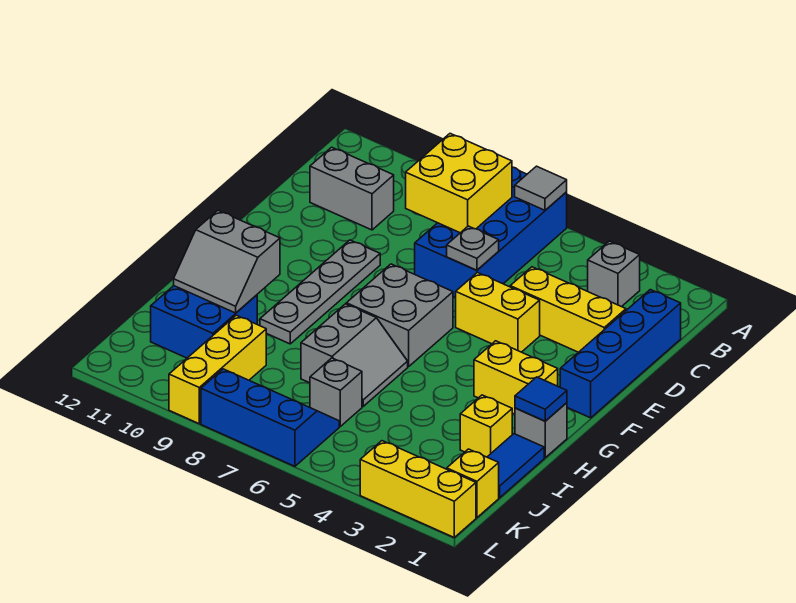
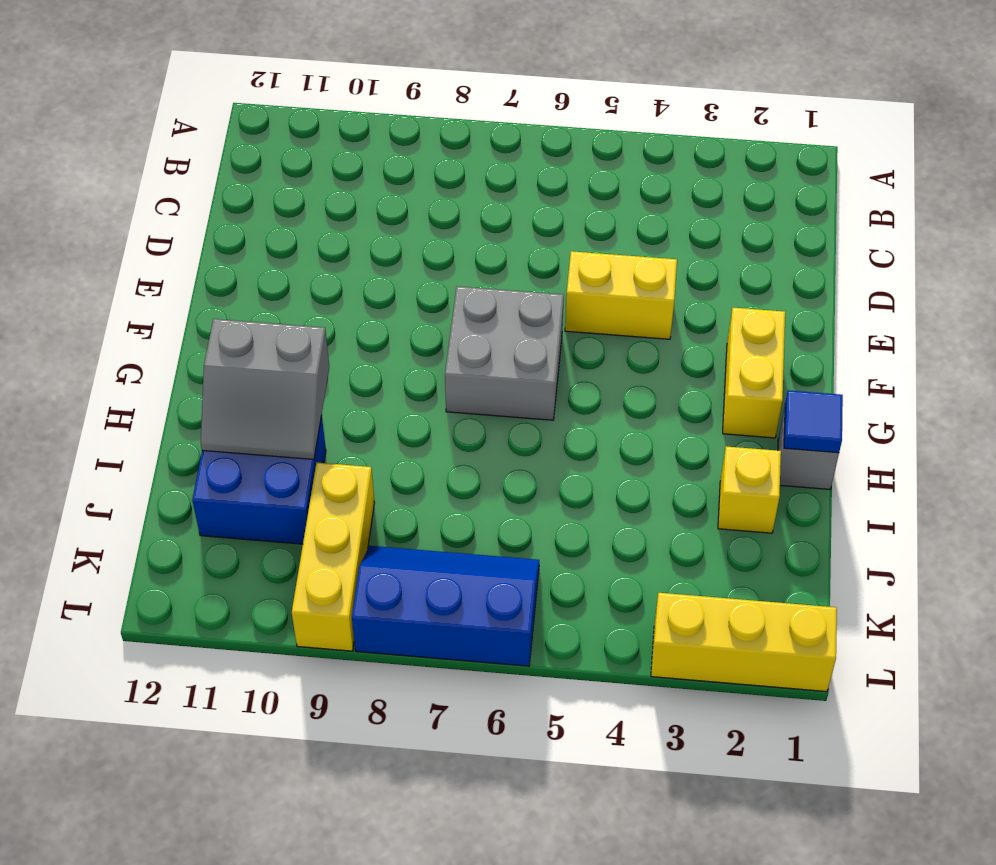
yellow 1x2 brick [723,308,785,438] -> yellow 1x2 brick turned to [474,341,558,414]
none -> blue 2x4 brick [415,167,567,297]
none -> grey 1x1 brick [588,241,640,307]
none -> blue 1x4 brick [560,290,681,418]

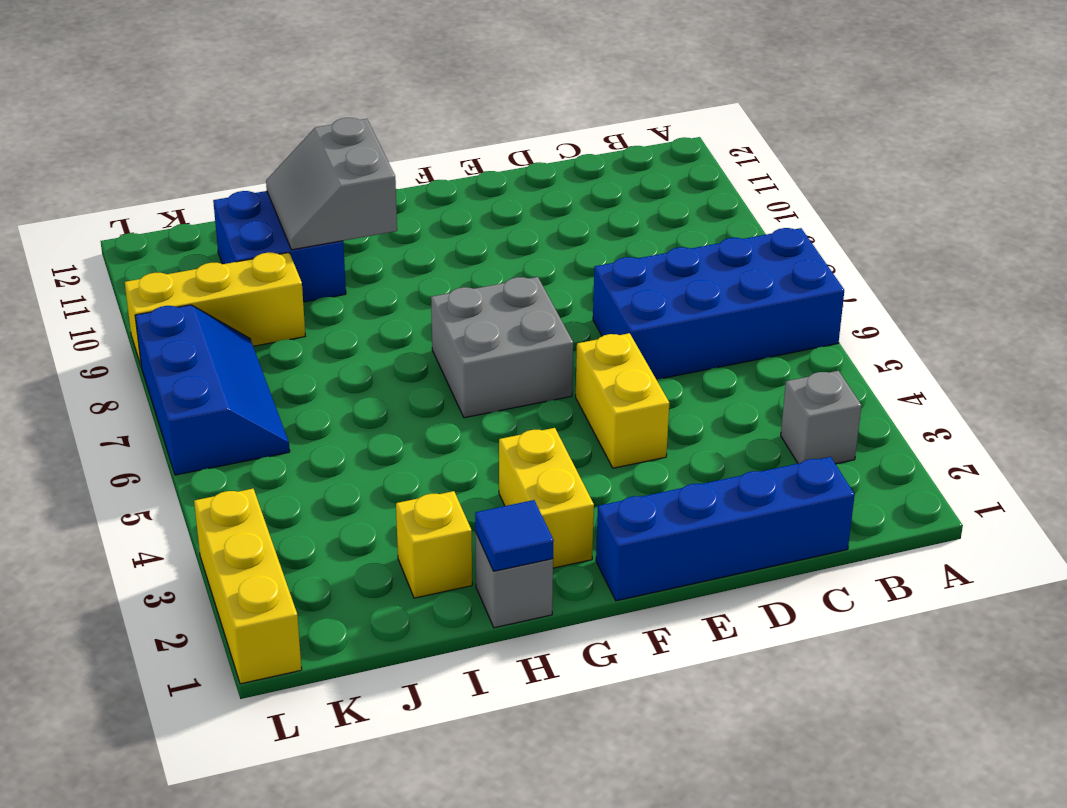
none -> grey 1x2 brick [310,147,394,230]
none -> yellow 1x3 brick [510,267,626,352]
none -> grey 1x4 plate [260,240,380,344]

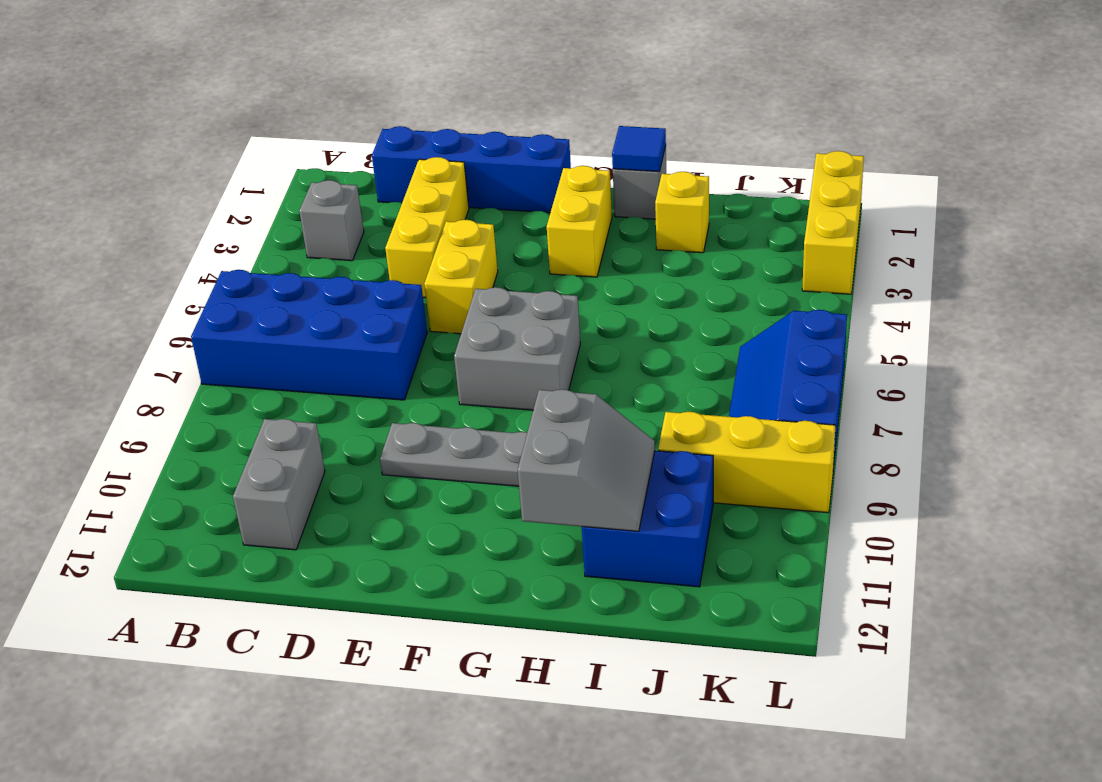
none -> grey 2x2 slope [301,304,408,406]
none -> blue 1x2 tile [487,434,544,498]
none -> grey 1x1 brick [310,358,362,426]

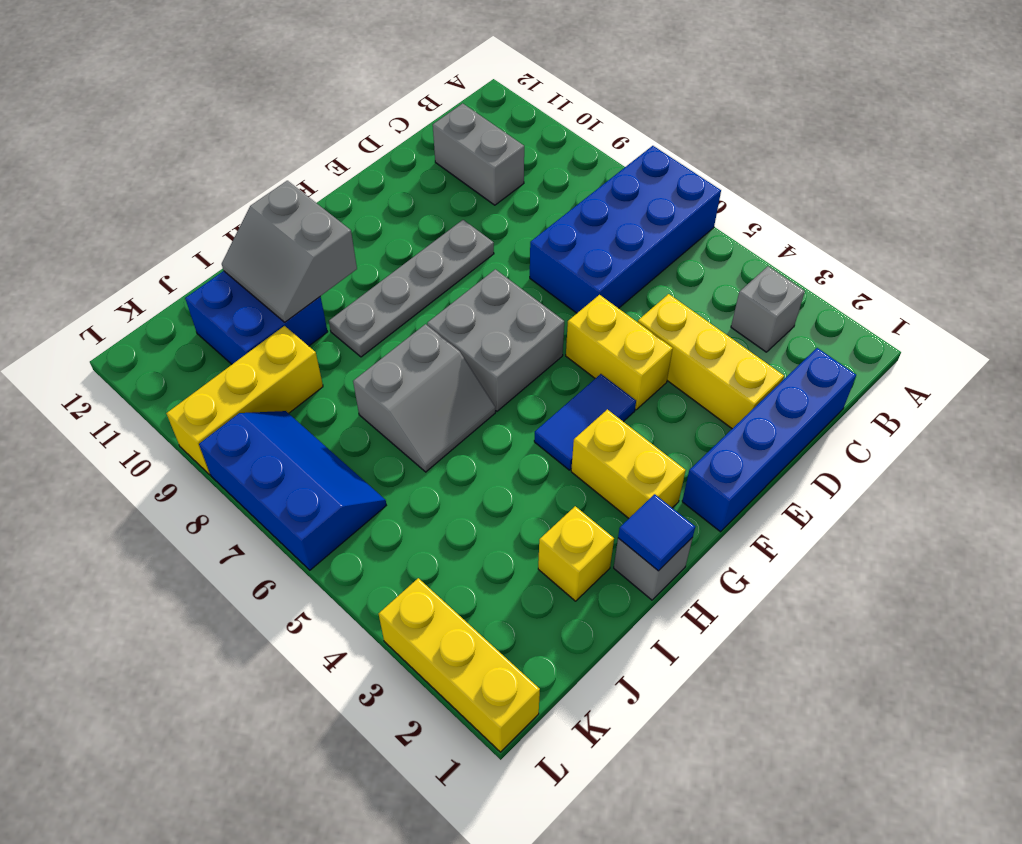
blue 1x2 tile [534,374,636,470] -> blue 1x2 tile moved to [487,434,544,498]
none -> grey 1x1 brick [310,358,362,426]
none -> yellow 1x1 brick [447,449,499,518]
none -> grey 1x1 tile [515,166,567,210]

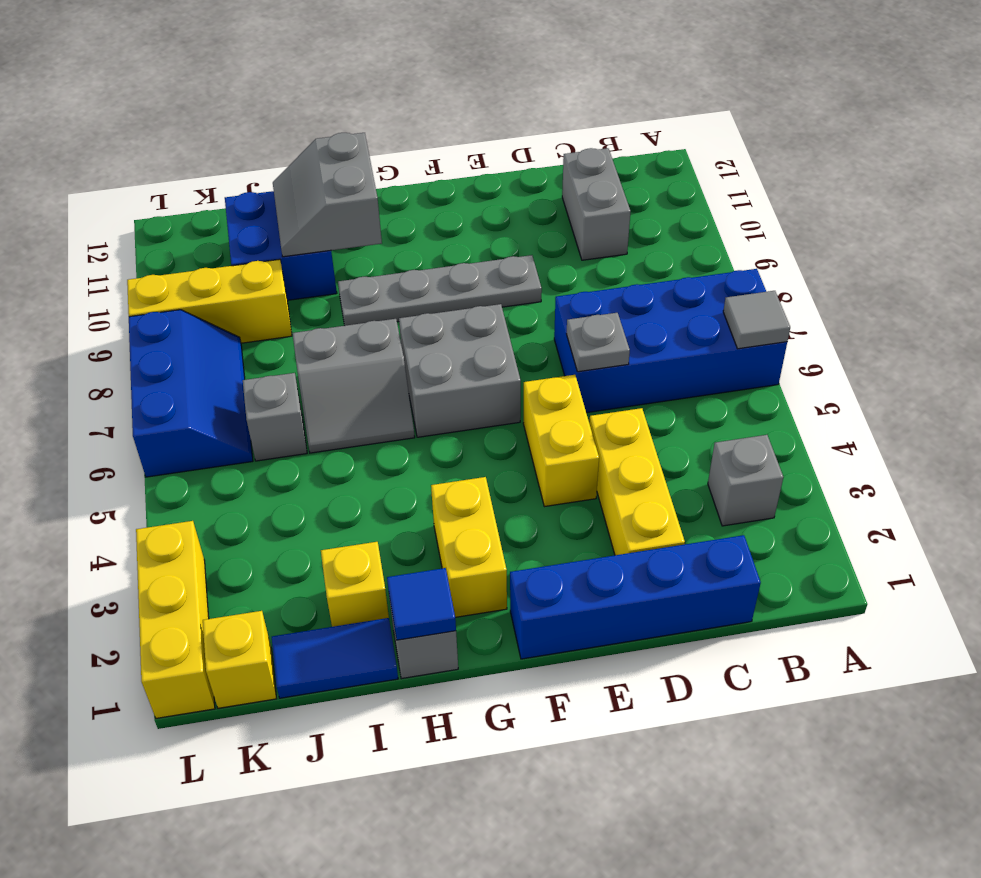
none -> yellow 2x2 brick [406,134,512,233]

